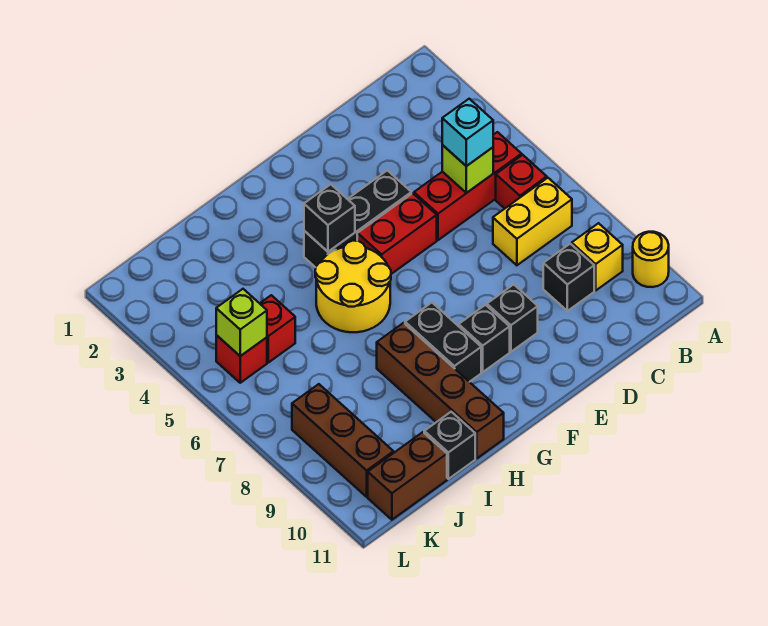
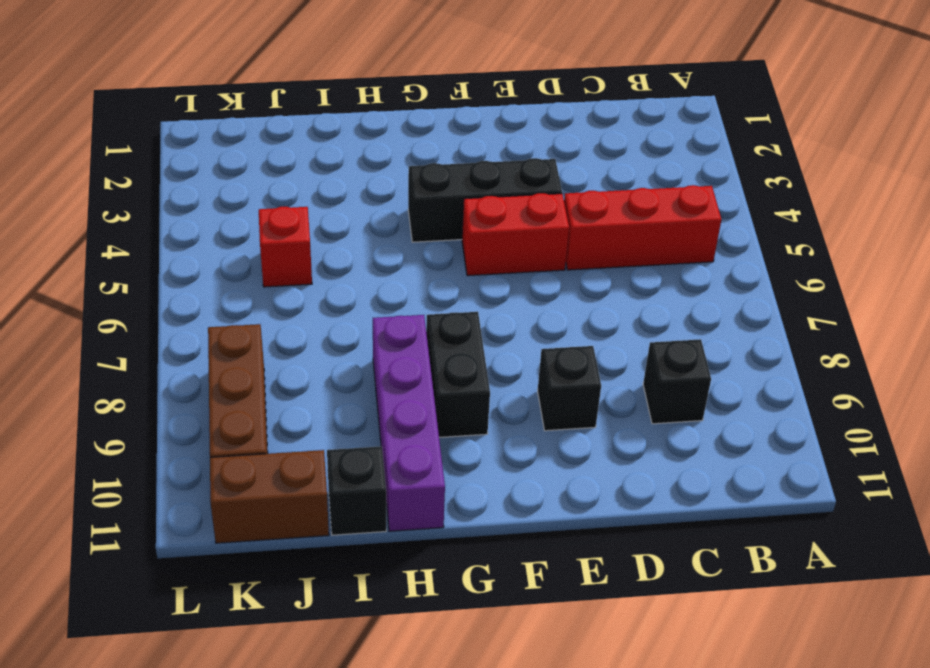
purple 1x4 brick [373,315,445,531] -> brown 1x4 brick [377,323,504,458]
none -> yellow 1x1 round brick [633,232,669,287]
none -> red 1x1 brick [496,155,547,209]
none -> yellow 1x2 brick [493,178,572,265]

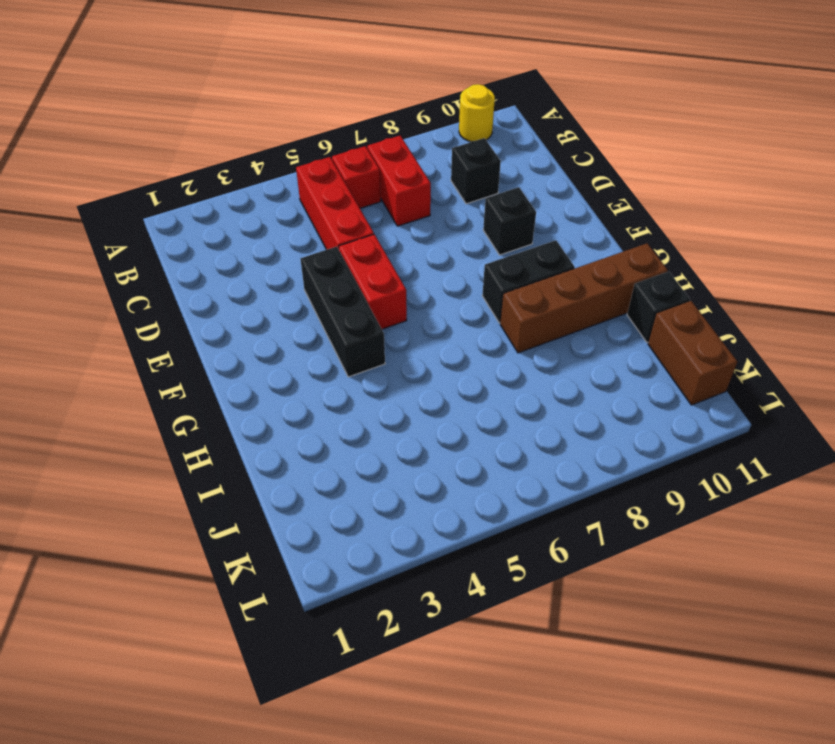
red 1x2 brick [367,136,431,226] -> yellow 1x2 brick [493,178,572,265]
none -> yellow 1x1 brick [572,223,623,290]
none -> black 1x1 brick [459,305,510,372]
none -> yellow 2x2 round brick [315,241,391,332]

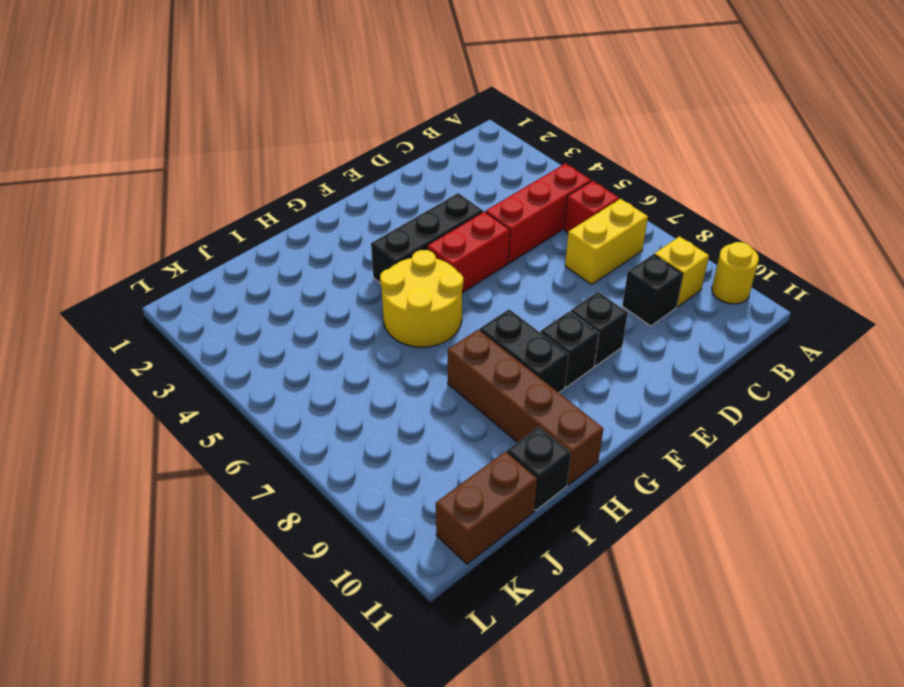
none -> red 1x1 brick [260,295,295,363]
none -> red 1x1 brick [216,335,267,383]
none -> brown 1x3 brick [292,384,394,497]

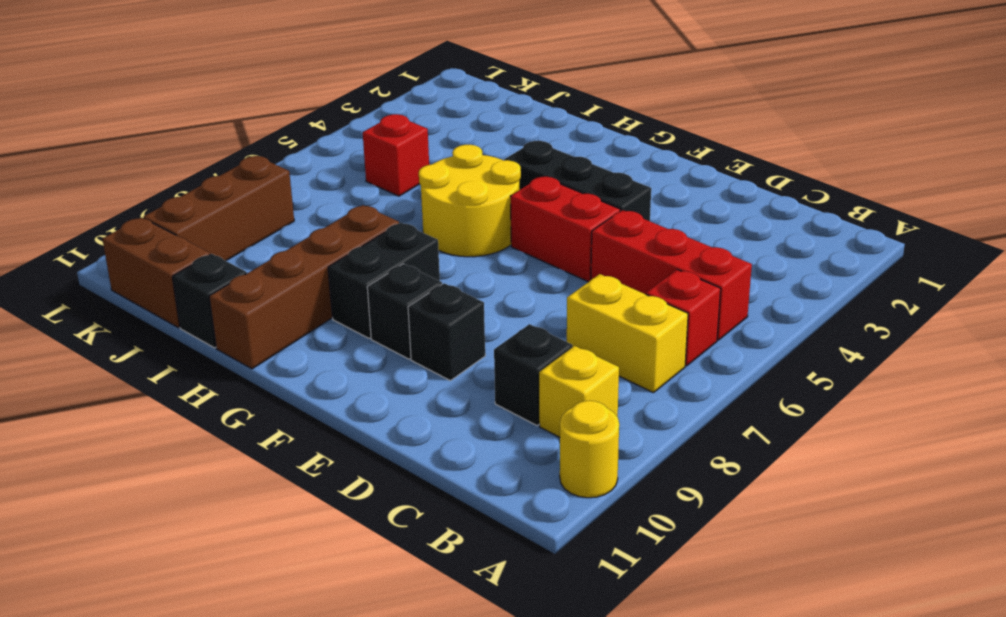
none -> red 1x1 brick [216,335,267,383]
none -> lime 1x1 brick [442,145,493,193]
none -> black 1x1 brick [304,184,355,252]

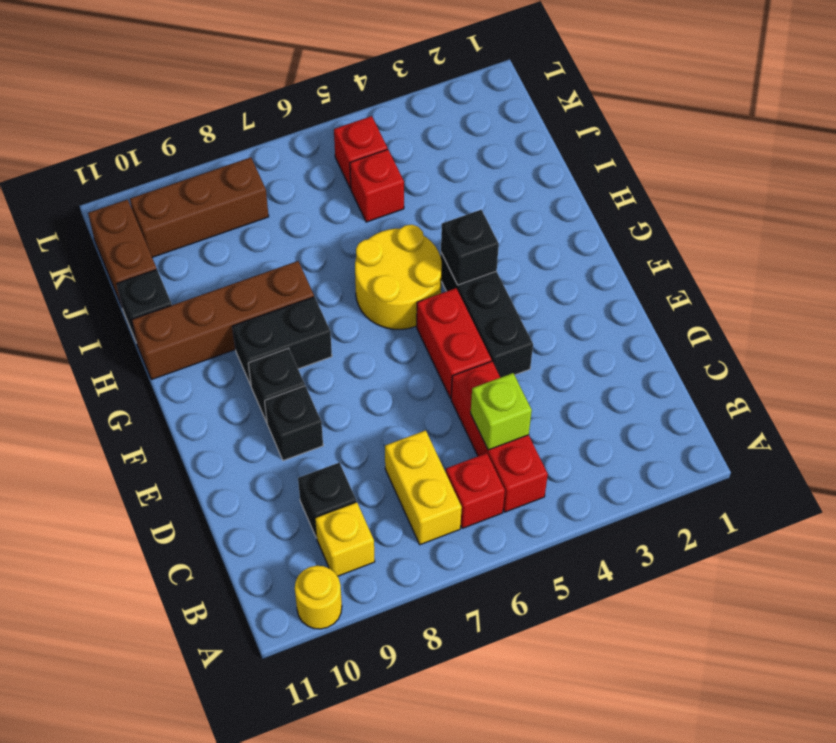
none -> lime 1x1 brick [216,289,267,356]
none -> cyan 1x1 brick [442,99,493,166]

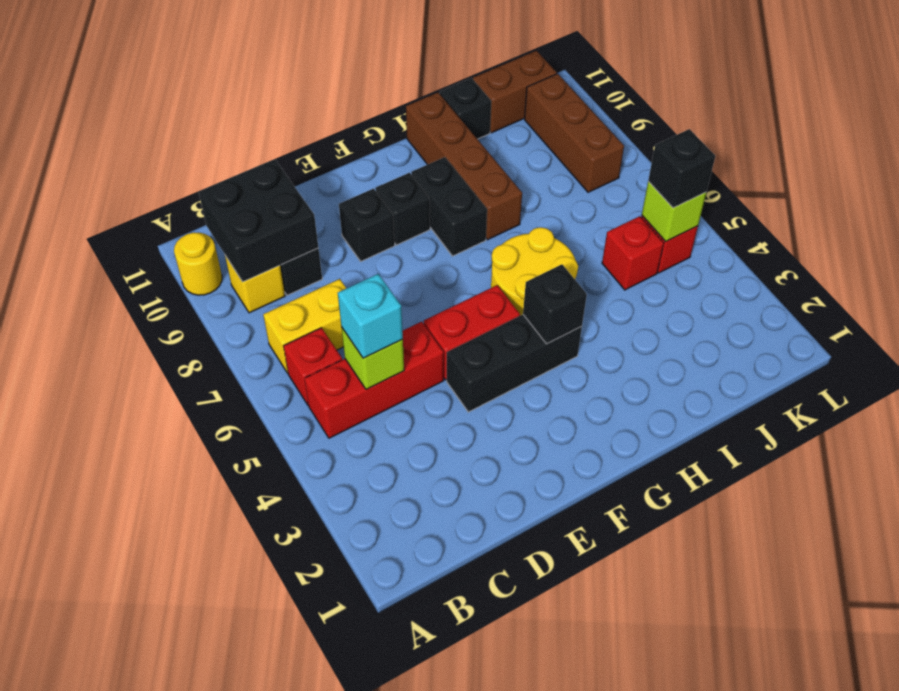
black 2x2 brick [199,160,318,282] -> none
black 1x1 brick [648,129,715,208] -> none

